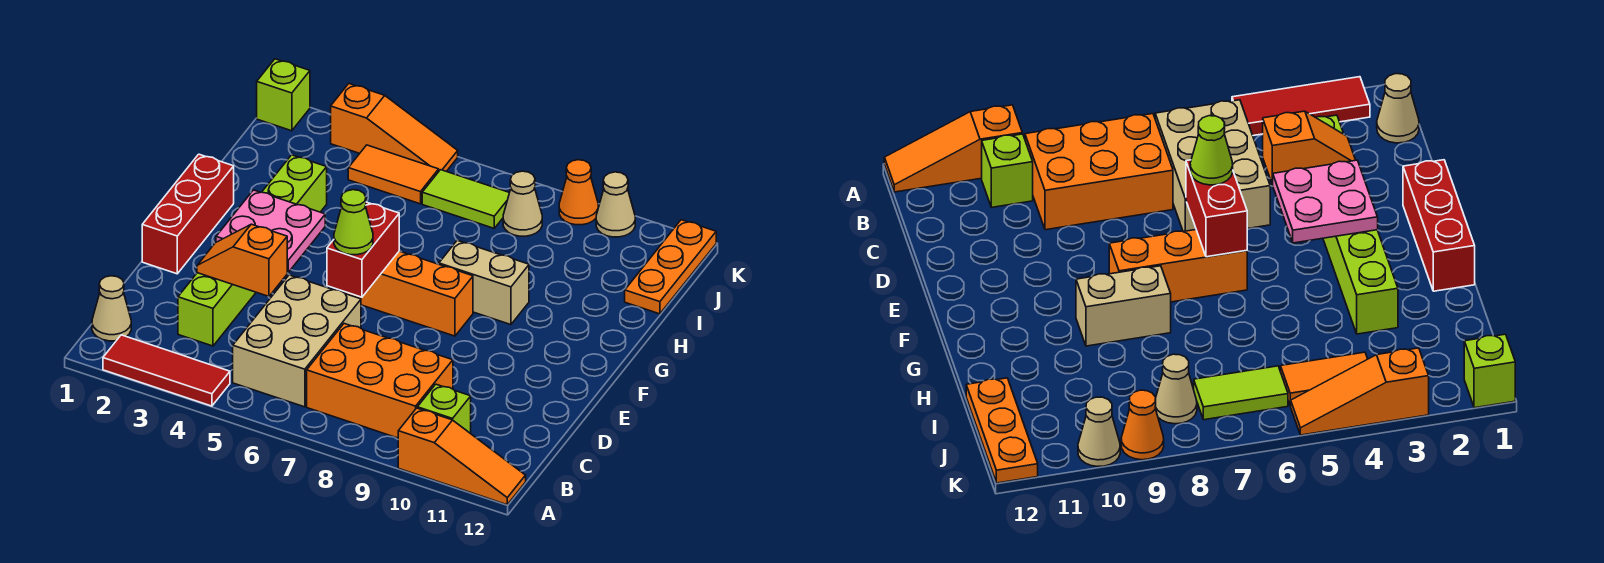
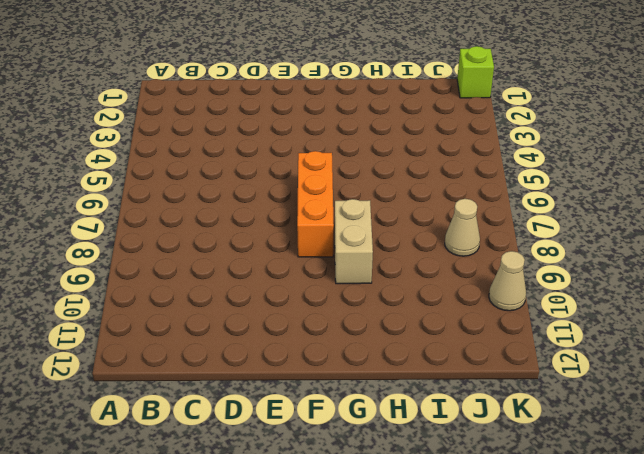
none -> red 1x3 tile [103,335,230,406]
none -> orange 1x3 slope [398,408,526,505]
none -> tan 1x1 cone [92,276,131,341]

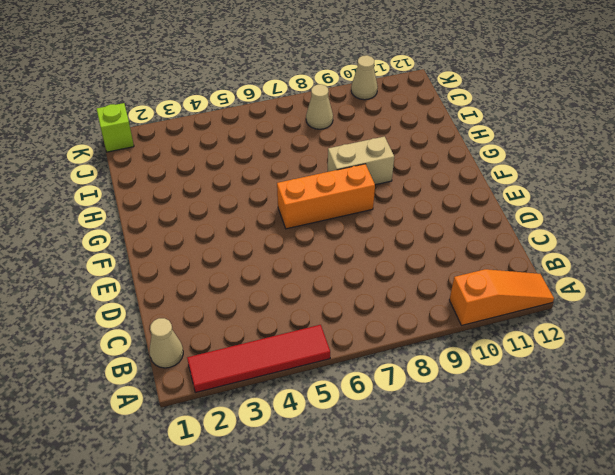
red 1x4 tile [187,325,330,393] -> red 1x3 tile [103,335,230,406]
none -> tan 2x3 brick [233,275,361,407]
none -> orange 2x3 brick [307,324,453,438]
none -> lime 1x1 brick [417,384,471,434]

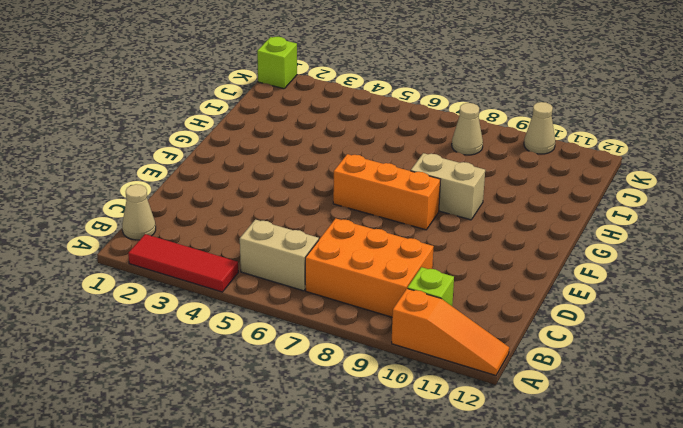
tan 1x2 brick [240,220,319,291] -> tan 2x3 brick [233,275,361,407]
none -> lime 1x6 brick [178,155,327,346]
none -> red 1x3 brick [142,154,234,274]
none -> orange 1x3 plate [625,220,716,314]

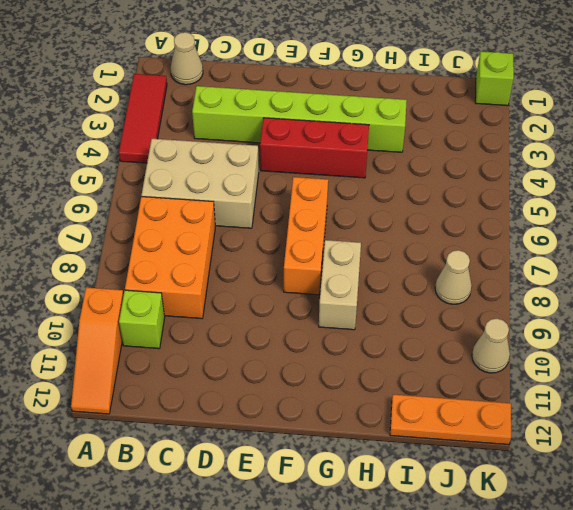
red 1x3 brick [260,118,369,178] -> red 1x3 brick moved to [142,154,234,274]
none -> orange 1x2 tile [348,145,439,204]
none -> lime 1x2 tile [422,170,509,228]
none -> orange 1x3 slope [331,84,458,171]

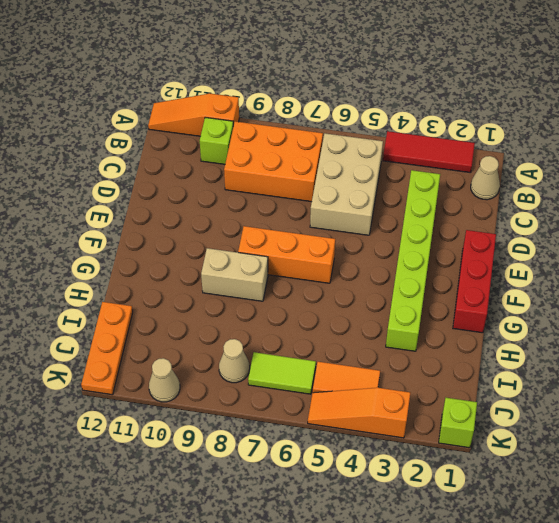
none -> orange 1x1 cone [559,160,598,225]
none -> orange 1x2 slope [197,224,287,297]
none -> pink 2x2 plate [216,190,325,273]

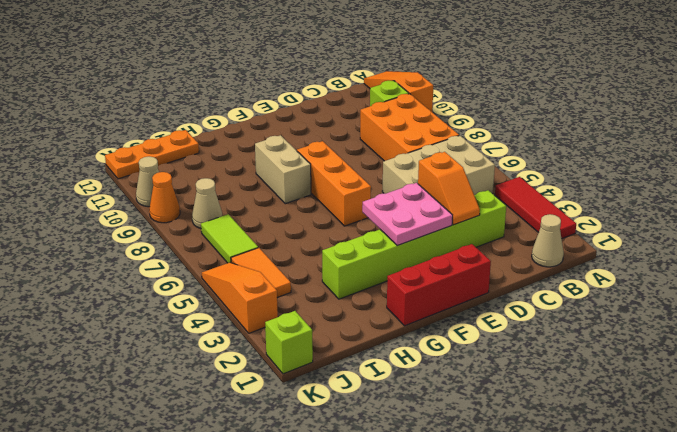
none -> red 1x2 brick [327,202,399,297]
none -> lime 1x1 cone [334,190,373,255]

